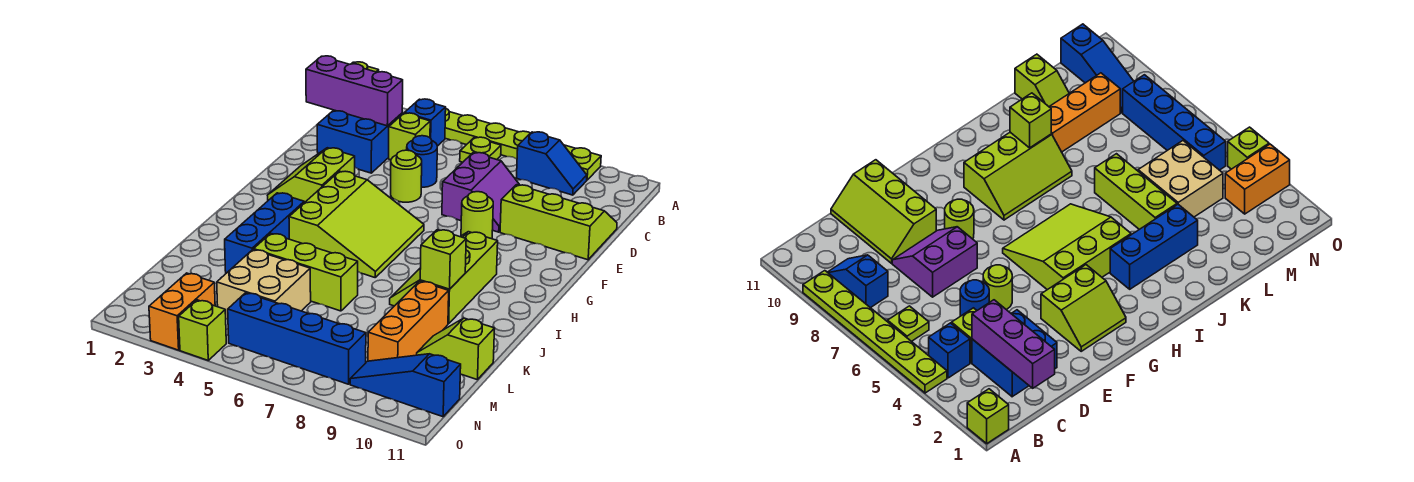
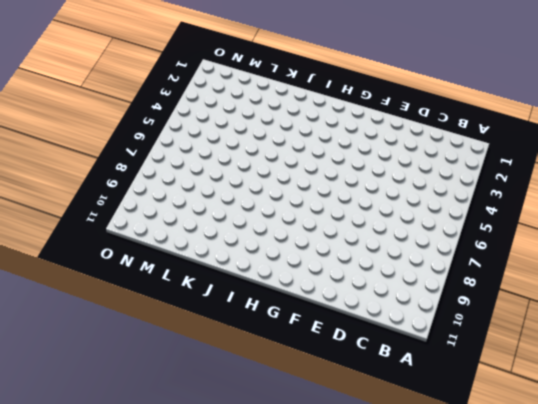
none -> lime 1x1 brick [967,389,1009,443]
none -> lime 1x6 plate [445,109,601,180]
none -> blue 1x1 brick [405,99,446,146]

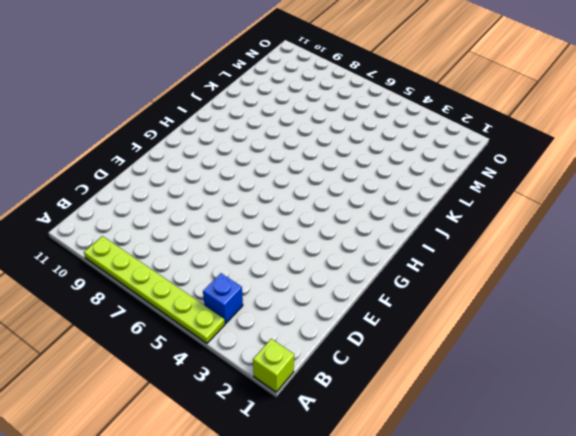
none -> lime 1x1 plate [460,137,501,162]
none -> blue 1x2 slope [516,132,587,195]
none -> blue 2x2 brick [317,110,402,173]

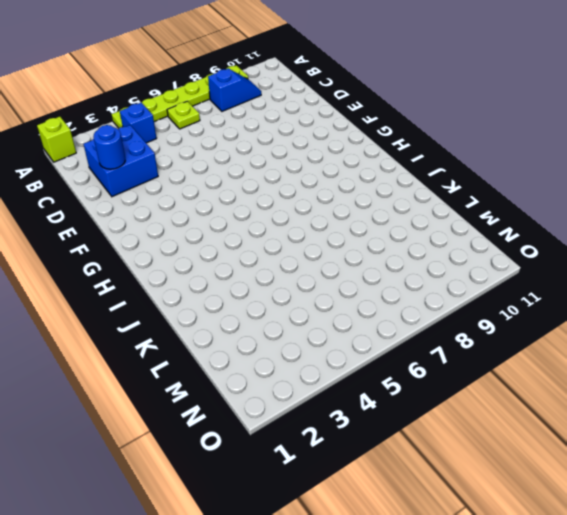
blue 1x1 round brick [93,125,125,169] -> blue 1x1 round brick moved to [407,136,437,187]
none -> lime 1x1 brick [389,113,430,160]
none -> purple 2x2 slope [442,153,519,232]
none -> lime 2x3 slope [500,185,617,260]

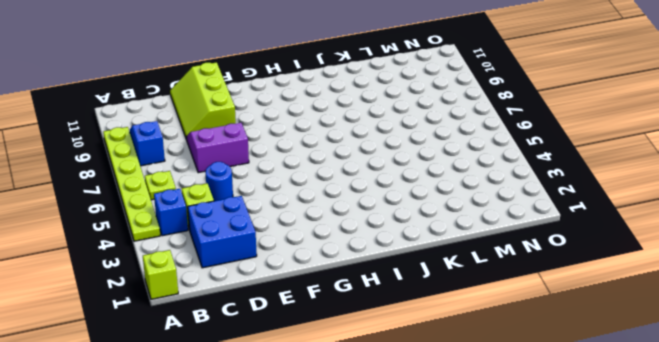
none -> lime 1x1 round brick [391,150,422,202]
none -> lime 2x2 slope [267,148,355,203]
none -> lime 1x1 round brick [461,192,493,239]

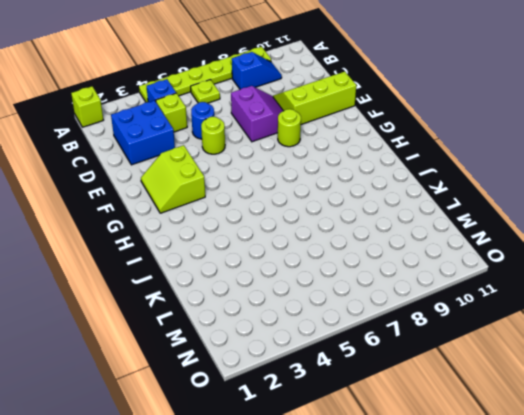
none -> lime 3x3 slope [289,171,424,277]
none -> lime 2x3 slope [390,232,498,324]
none -> blue 1x3 brick [225,193,304,273]

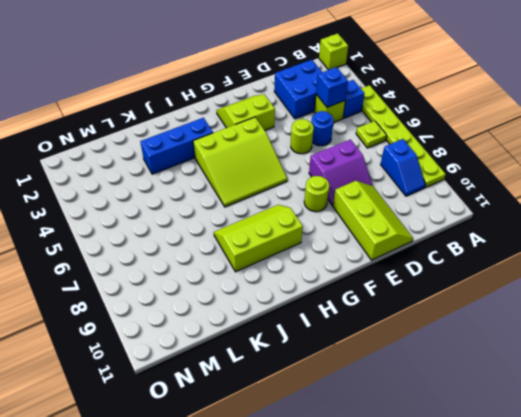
blue 1x1 brick [316,67,348,107] -> none
none -> lime 1x3 brick [254,233,358,311]
none -> orange 1x3 brick [368,281,449,361]
none -> tan 2x2 brick [217,250,311,319]

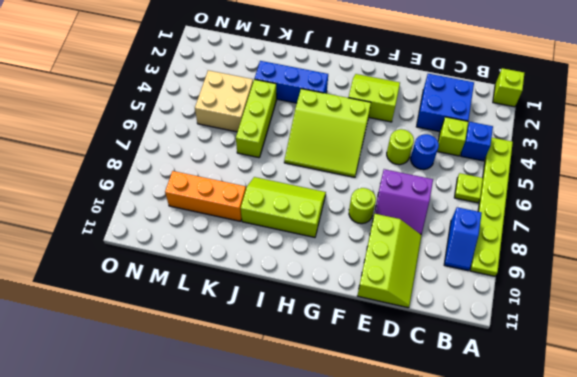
none -> lime 1x2 slope [417,318,495,380]
none -> orange 1x2 brick [149,273,215,350]
none -> blue 1x4 brick [228,293,366,384]

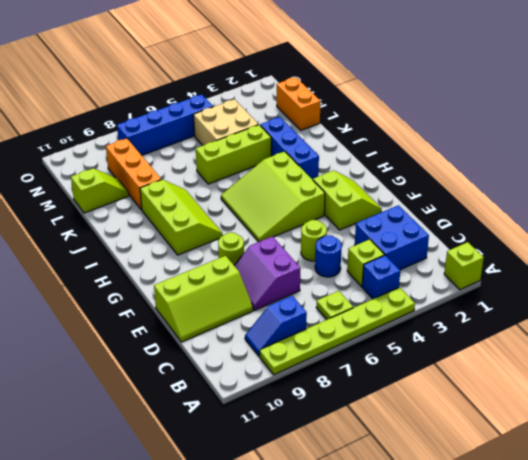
orange 1x2 brick [277,77,321,130] -> orange 1x2 brick moved to [149,273,215,350]
none -> blue 1x3 slope [350,354,461,417]
none -> lime 1x1 brick [179,300,226,360]
none -> purple 1x3 brick [306,56,403,126]

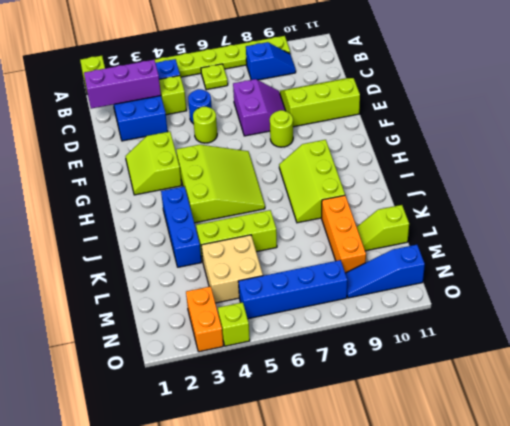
none -> lime 1x1 brick [420,230,466,289]

